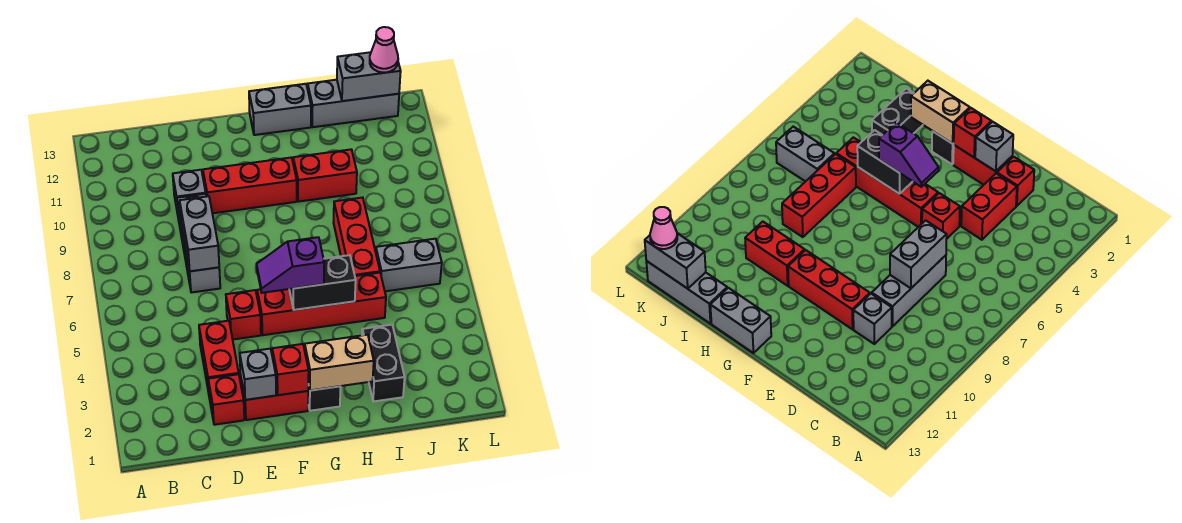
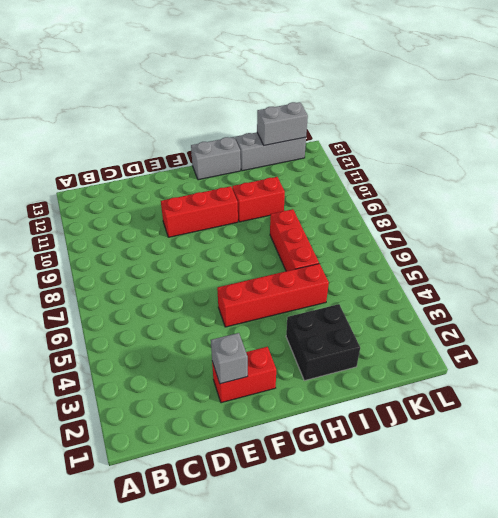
black 2x2 brick [286,304,360,381] -> black 1x2 brick [362,325,405,402]
none -> red 1x1 brick [208,374,244,425]
none -> red 1x2 brick [199,321,239,393]
none -> grey 1x3 brick [177,194,220,293]

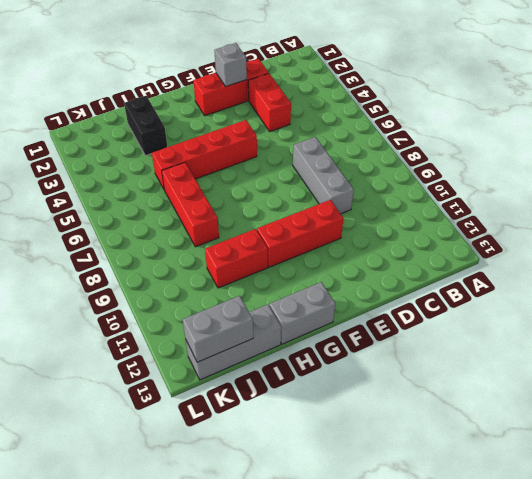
none -> grey 1x1 brick [173,170,206,214]
none -> red 1x1 brick [226,290,261,339]
none -> black 1x1 brick [308,384,341,411]

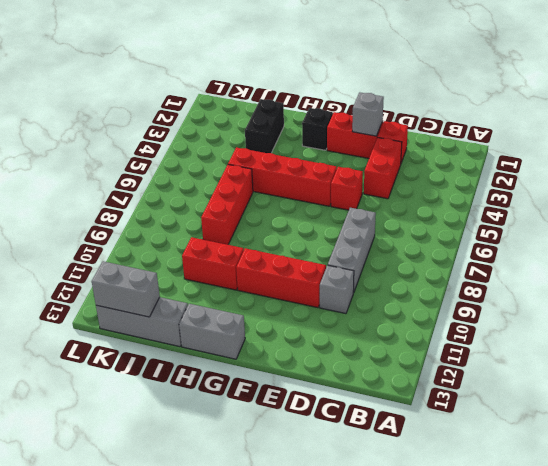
none -> grey 1x2 brick [376,239,442,291]
none -> grey 1x2 brick [180,196,219,271]
none -> red 1x1 brick [272,344,309,395]

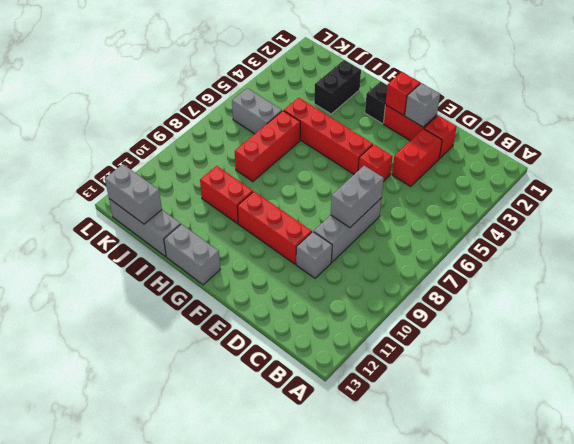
none -> tan 1x2 brick [305,335,374,391]
none -> black 1x2 brick [289,255,356,310]
none -> purple 1x2 slope [257,237,324,293]

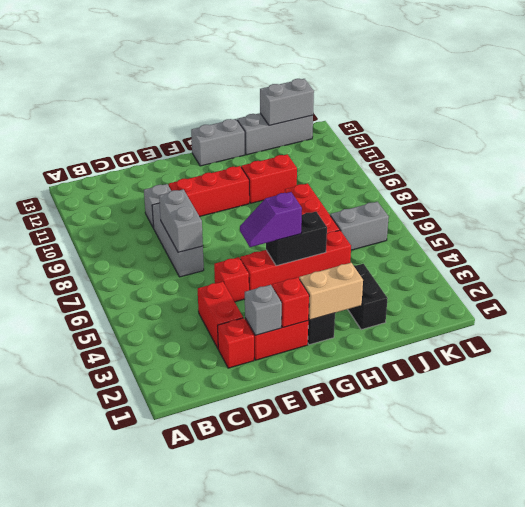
none -> pink 1x1 cone [370,27,398,72]

